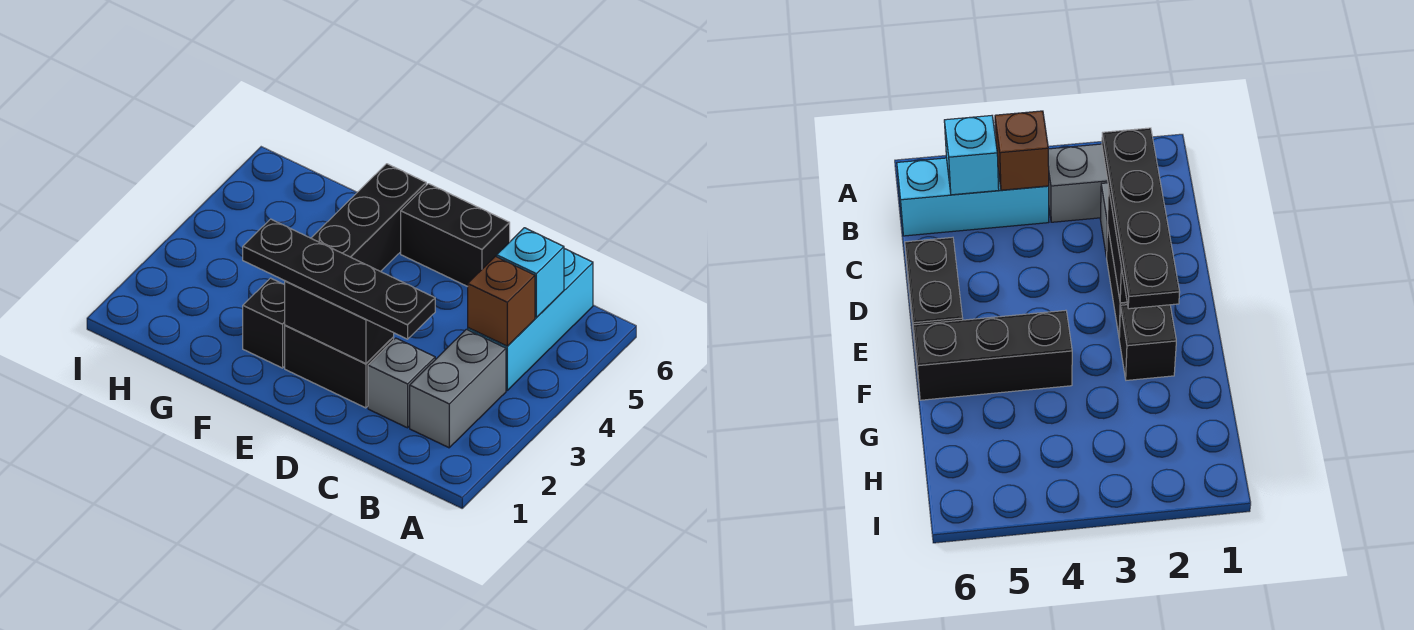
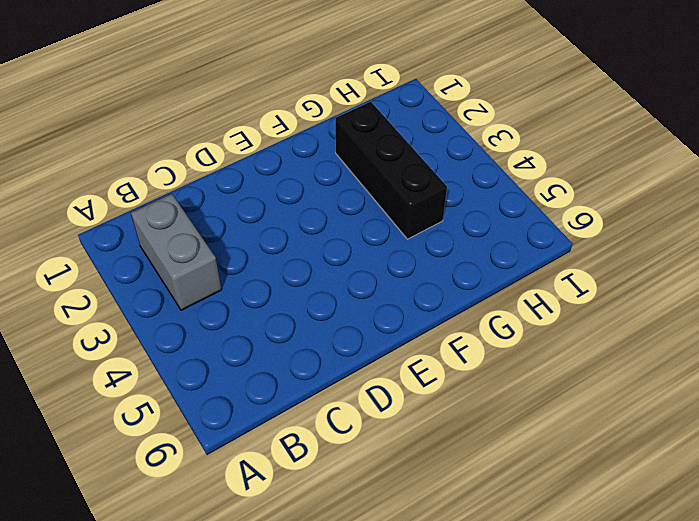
black 1x3 brick [335,102,447,239] -> black 1x3 brick moved to [311,164,426,272]
none -> cyan 1x3 brick [468,249,593,390]
none -> grey 1x1 brick [368,338,435,428]

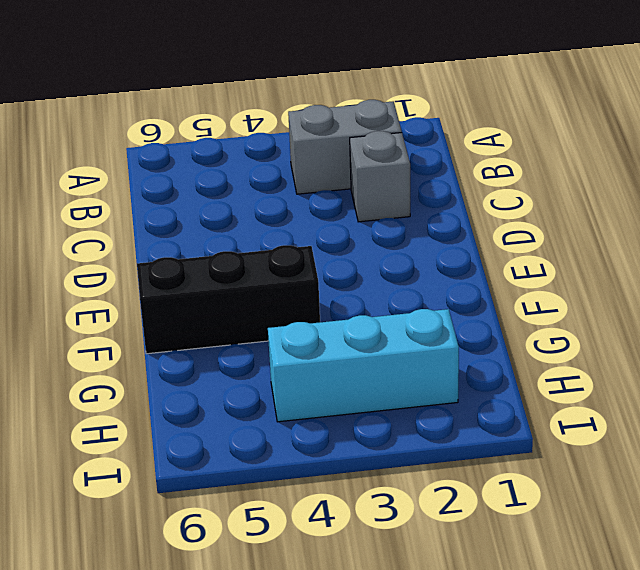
cyan 1x3 brick [268,309,459,422] -> cyan 1x3 brick moved to [468,249,593,390]
none -> black 1x2 brick [285,325,394,408]
none -> black 1x2 brick [401,184,510,287]

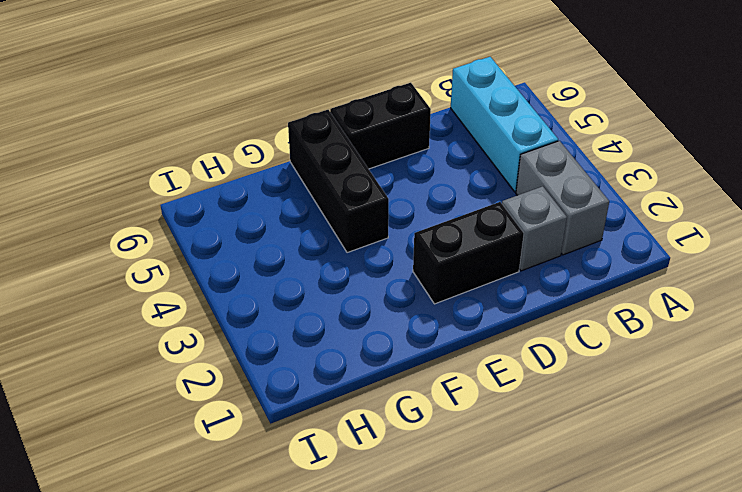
none -> black 1x1 brick [243,278,285,368]
none -> brown 1x1 brick [468,256,535,346]

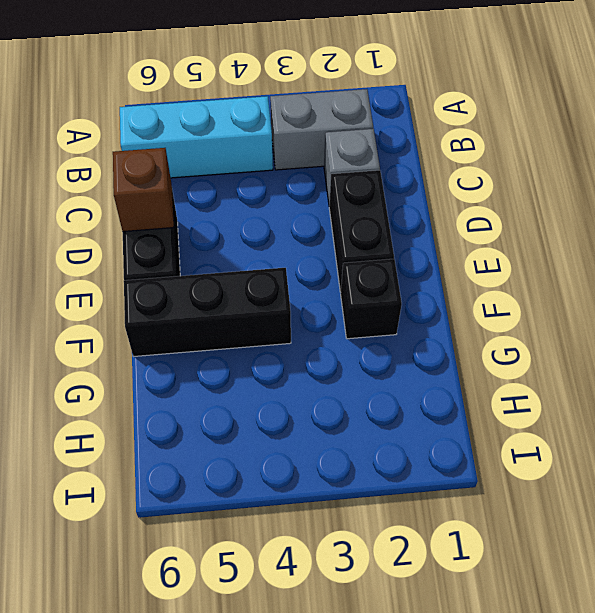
brown 1x1 brick [113,148,174,232] -> brown 1x1 brick moved to [468,256,535,346]
none -> cyan 1x1 brick [497,228,564,318]
none -> black 1x2 brick [285,281,394,364]

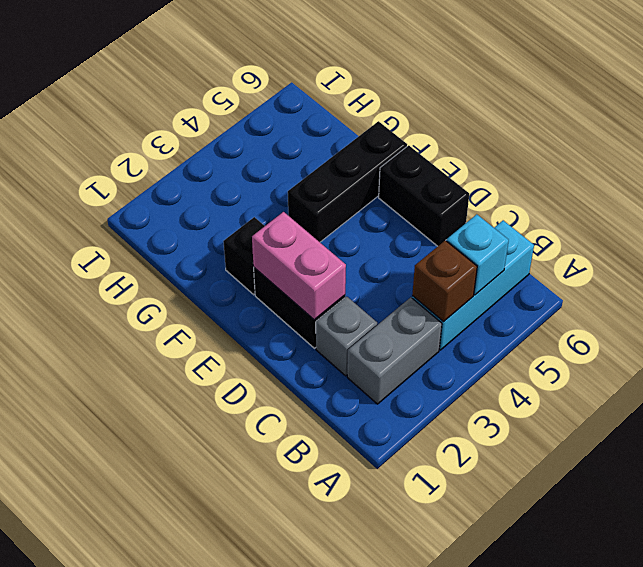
pink 1x2 brick [252,212,346,320] -> black 1x2 brick [285,281,394,364]
none -> black 1x4 plate [243,219,435,339]

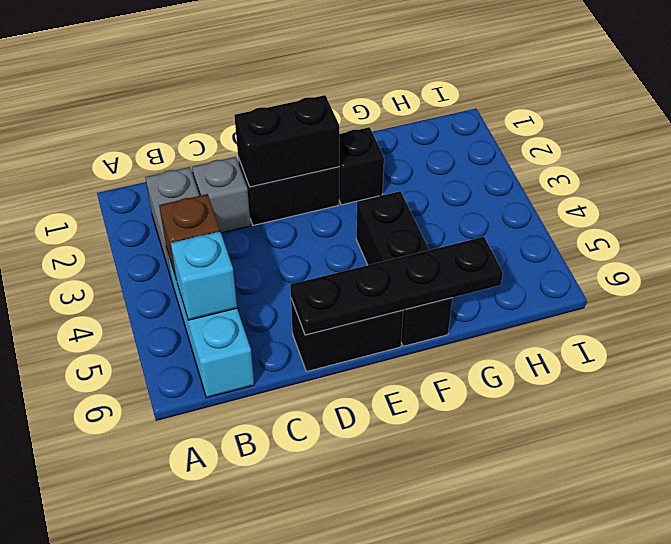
black 1x4 plate [290,237,503,335] -> black 1x4 plate moved to [243,219,435,339]

